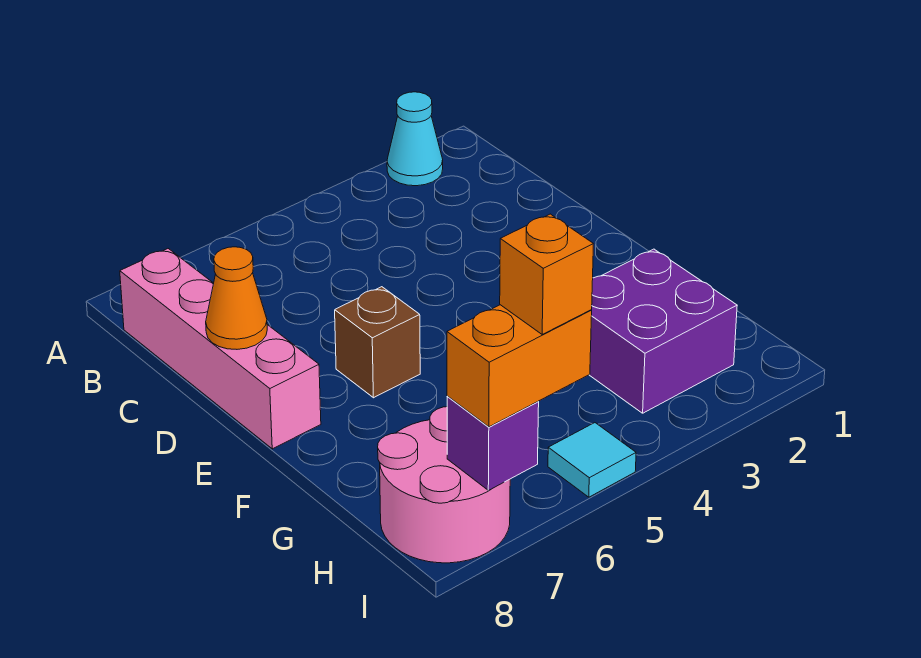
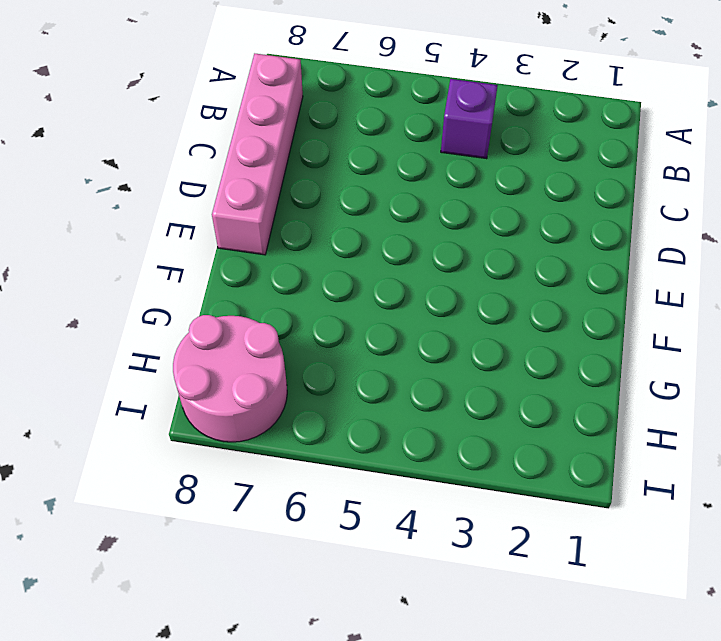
purple 1x1 brick [441,79,498,159] -> purple 1x1 brick moved to [447,396,539,490]
none -> cyan 1x1 cone [387,92,443,186]
none -> brown 1x1 brick [335,287,420,398]

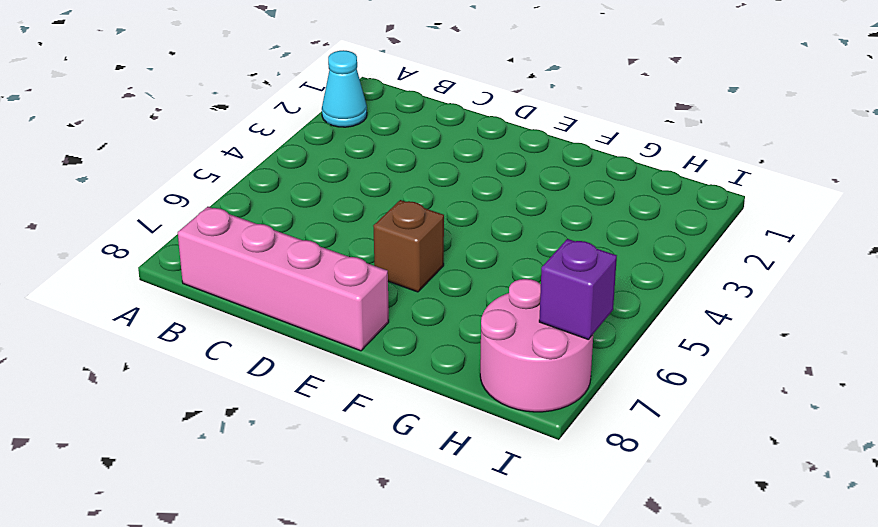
none -> purple 2x2 brick [590,249,737,413]
none -> cyan 1x1 tile [548,423,636,497]

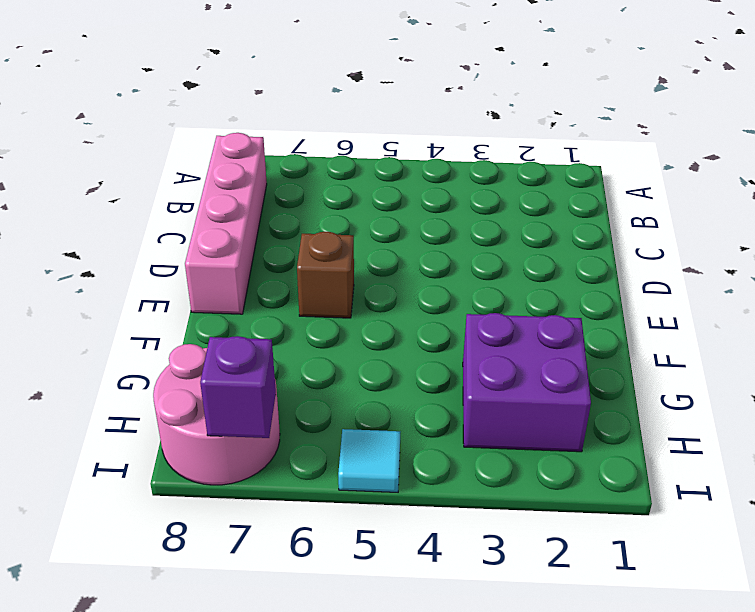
none -> cyan 1x1 cone [387,92,443,186]
none -> orange 1x1 cone [206,247,267,349]

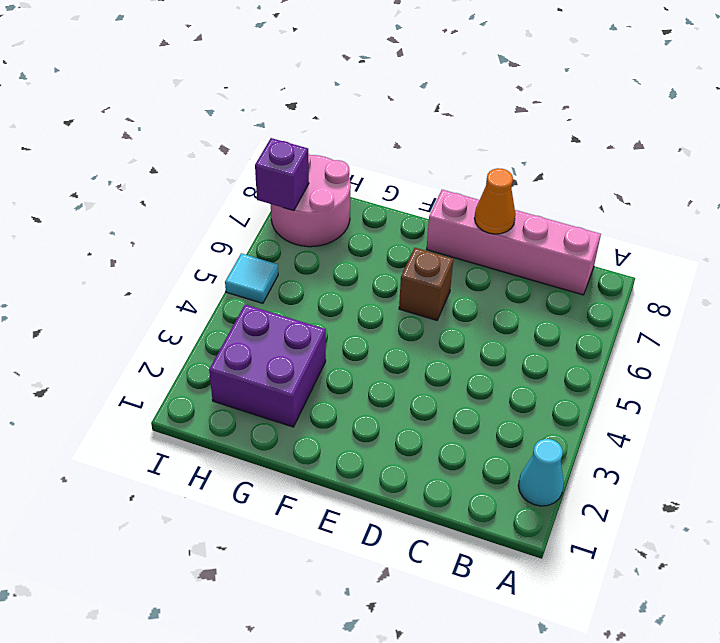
none -> orange 1x2 brick [447,305,592,427]
none -> orange 1x1 brick [500,214,593,334]

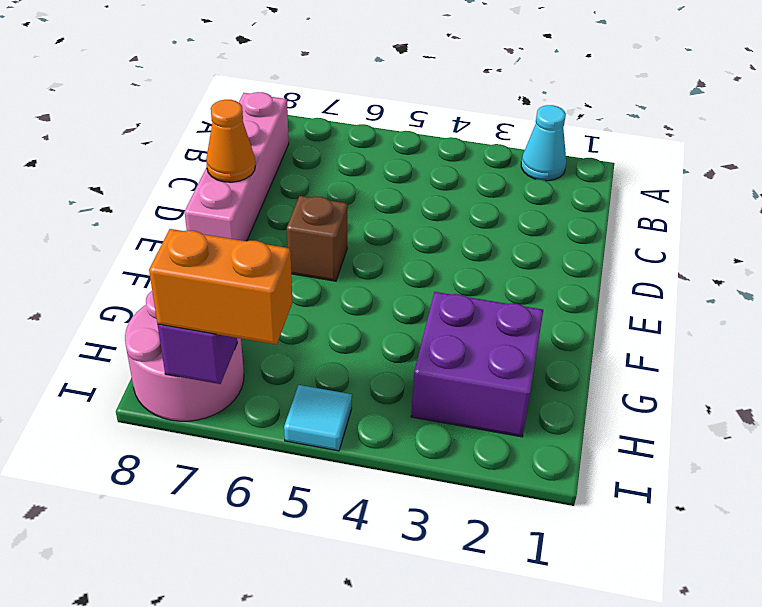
none -> orange 1x1 brick [500,214,593,334]

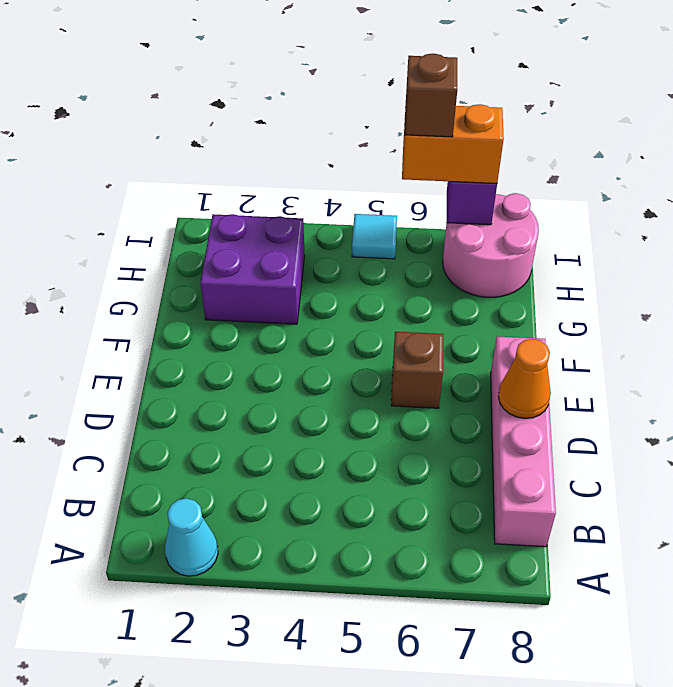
brown 1x1 brick [404,53,457,137] -> orange 1x1 brick [500,214,593,334]

